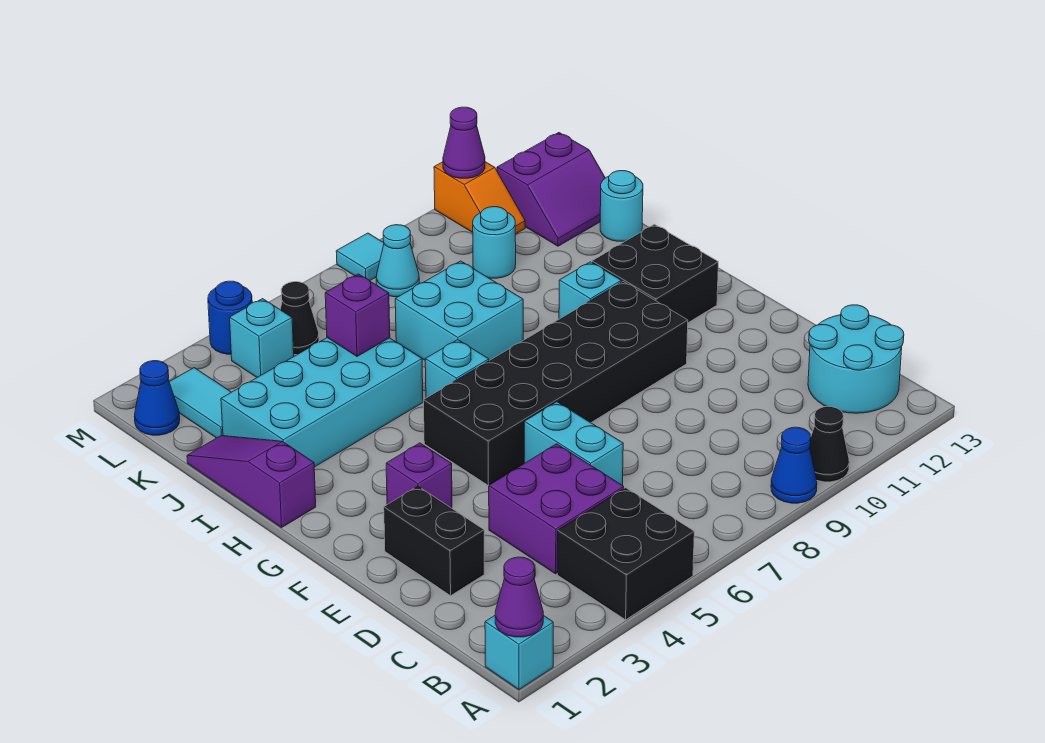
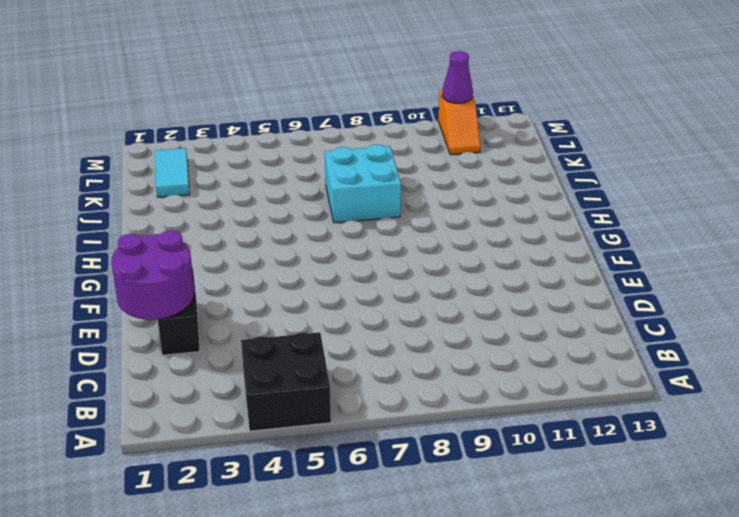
purple 2x2 round brick [111,230,194,320] -> none
none -> cyan 1x1 brick [485,615,553,689]
none -> blue 1x1 cone [771,427,817,503]
none -> black 1x1 cone [810,406,849,482]
none -> cyan 2x2 round brick [808,305,904,413]

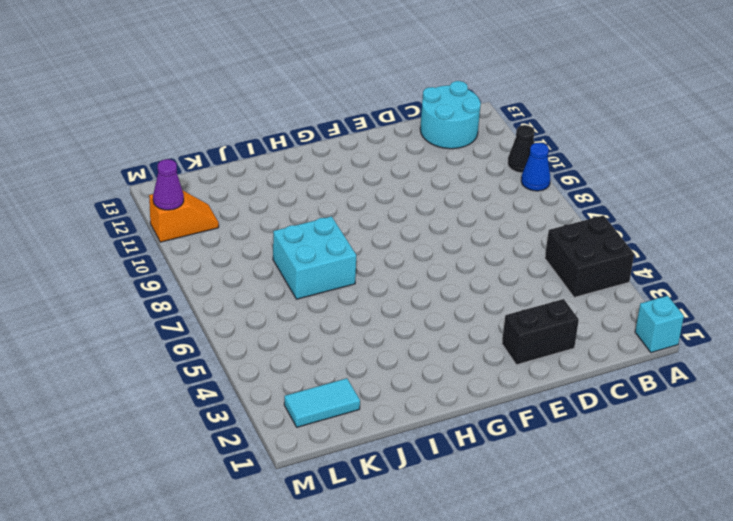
none -> purple 2x2 brick [489,444,624,574]
none -> cyan 1x2 brick [524,402,623,485]
none -> purple 1x1 brick [386,443,452,508]
none -> black 2x6 brick [423,282,688,486]

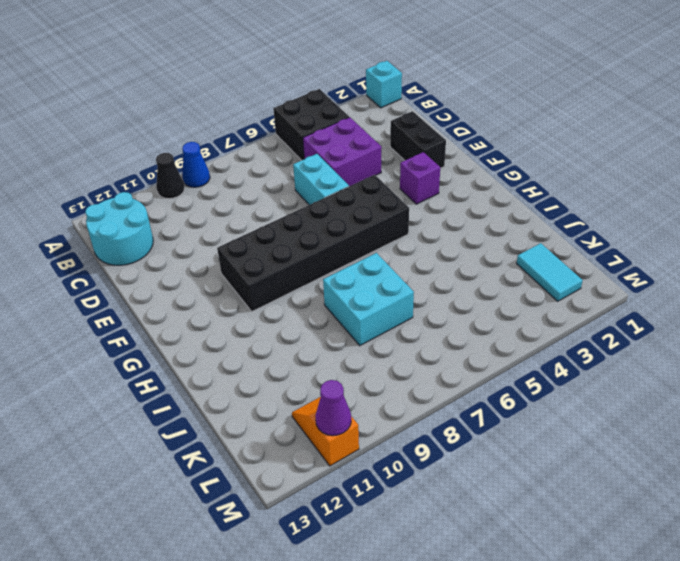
none -> black 2x2 brick [592,224,718,323]
none -> purple 1x3 slope [187,436,316,527]
none -> cyan 1x1 brick [425,340,489,398]
none -> cyan 1x1 brick [559,262,621,319]

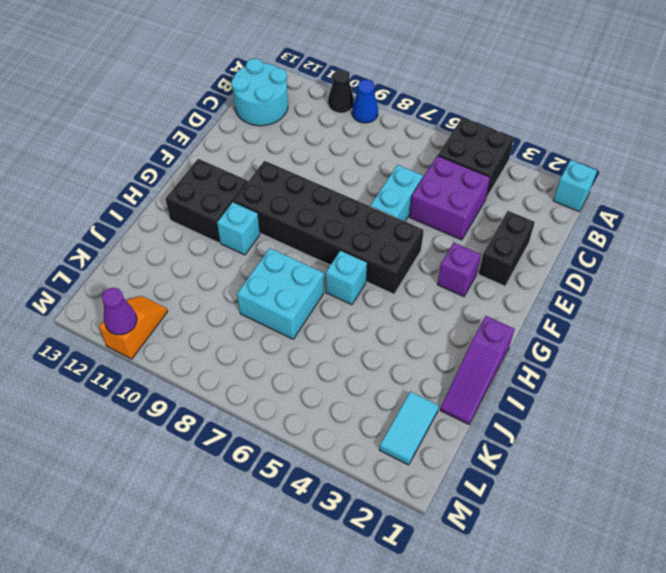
none -> cyan 2x4 brick [221,338,423,467]
none -> cyan 1x1 round brick [600,171,643,242]
none -> cyan 1x1 round brick [473,207,516,278]
none -> purple 2x2 slope [497,133,605,246]

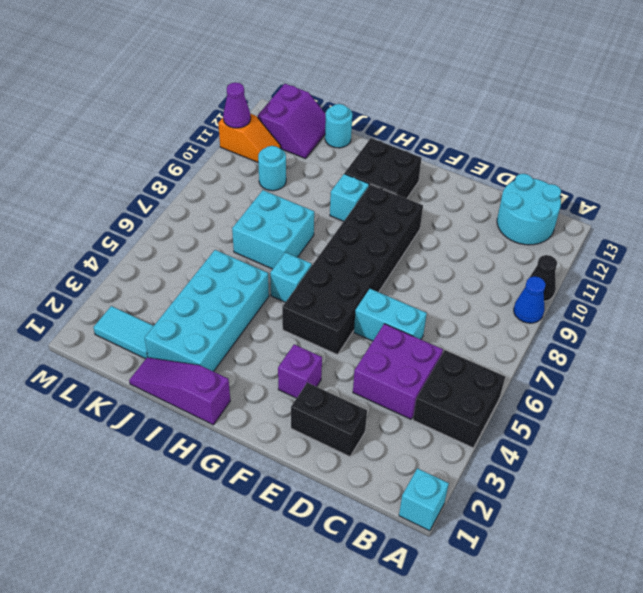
none -> blue 1x1 cone [134,361,180,435]
none -> cyan 1x1 brick [229,299,294,377]
none -> black 1x1 cone [280,282,319,355]
none -> cyan 1x1 cone [376,225,419,297]

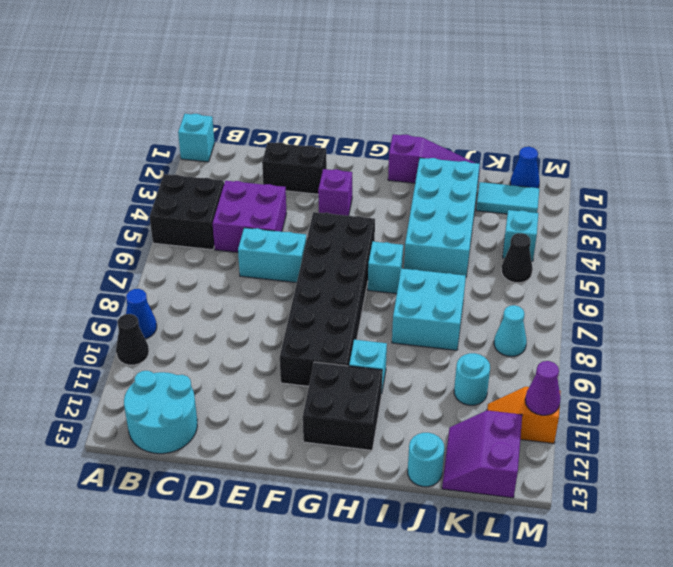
none -> blue 1x1 round brick [208,281,252,354]
none -> cyan 1x1 tile [336,233,384,281]
none -> purple 1x1 cone [495,557,543,637]
none -> purple 1x1 brick [325,274,390,356]

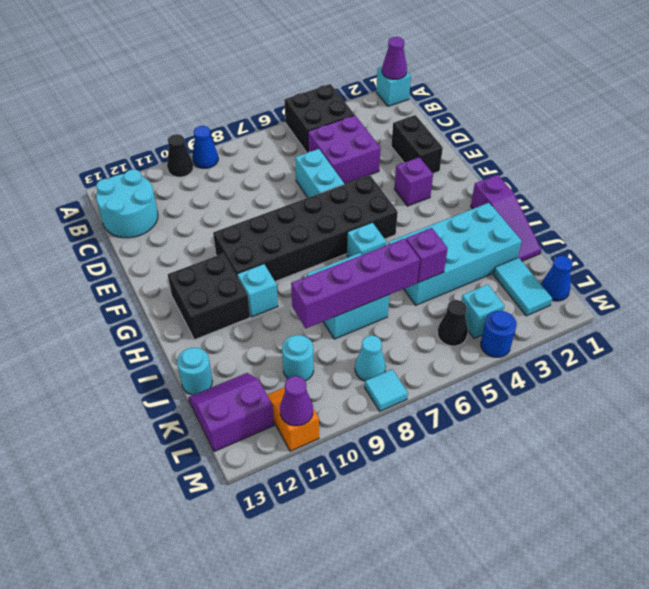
purple 1x4 brick [291,239,420,328] -> none

